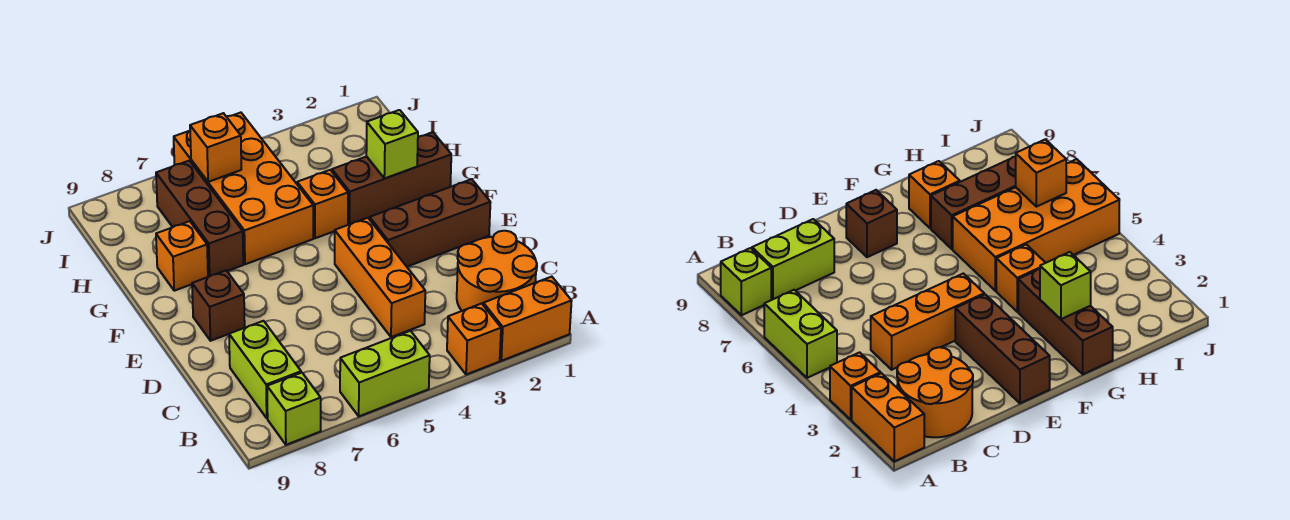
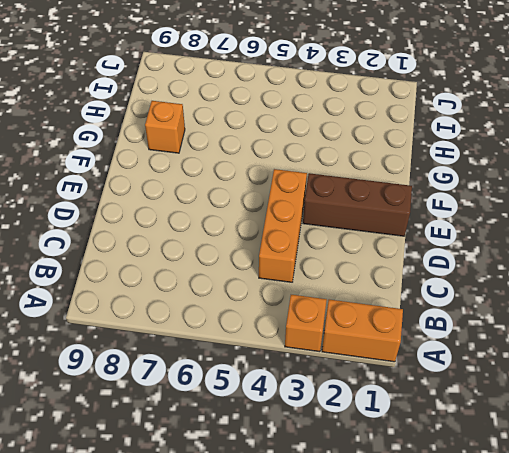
none -> lime 1x2 brick [340,331,430,416]
none -> lime 1x1 brick [267,373,321,445]
none -> orange 2x2 round brick [457,231,537,311]

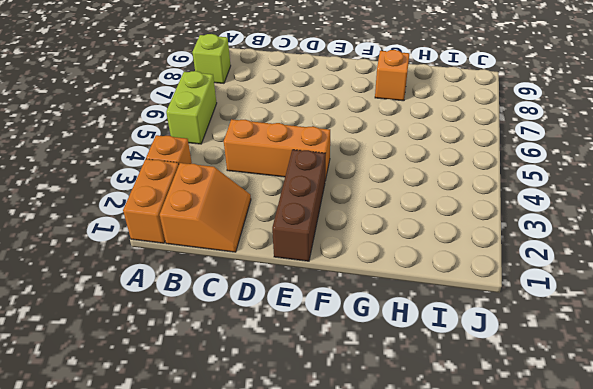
orange 2x2 slope [160,163,251,252] -> orange 2x2 round brick [457,231,537,311]
none -> lime 1x2 brick [229,321,301,418]
none -> brown 1x1 brick [192,271,245,341]
none -> brown 1x3 brick [332,132,451,224]

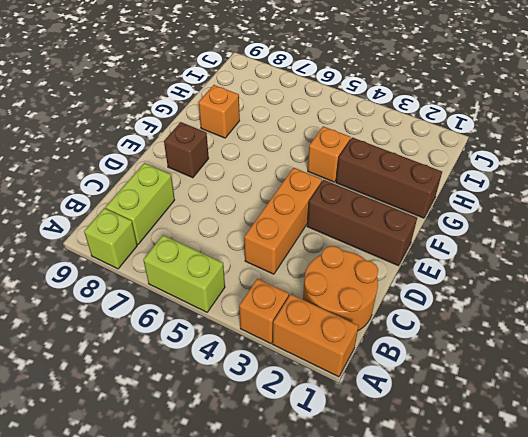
none -> orange 2x4 brick [174,113,313,264]
none -> brown 1x3 brick [156,161,243,277]
none -> lime 1x1 brick [366,110,418,178]

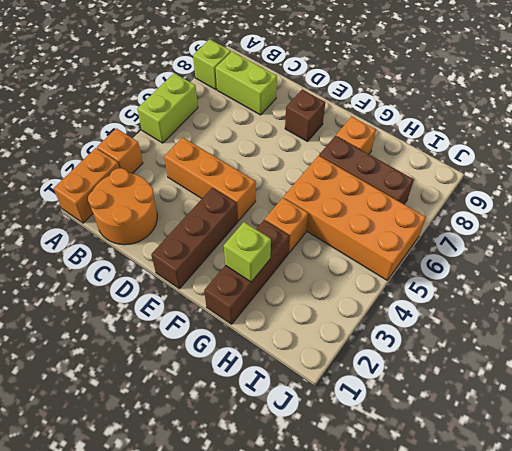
none -> orange 1x1 brick [190,113,241,182]

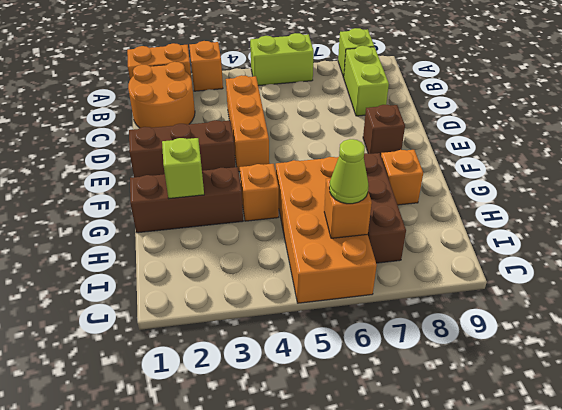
lime 1x1 cone [329,139,369,204] -> none

